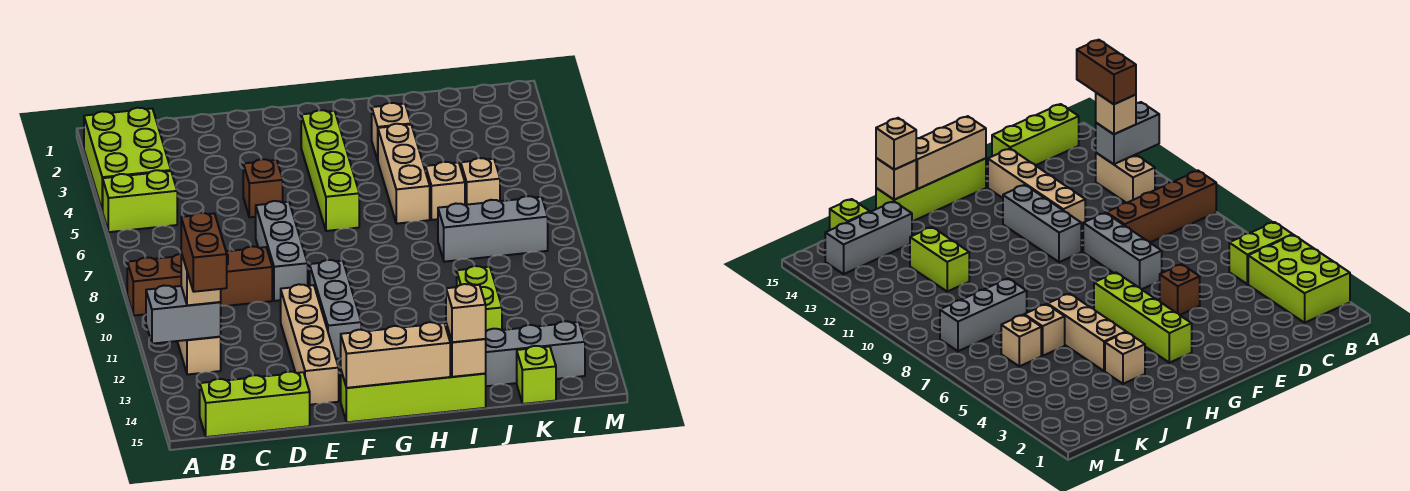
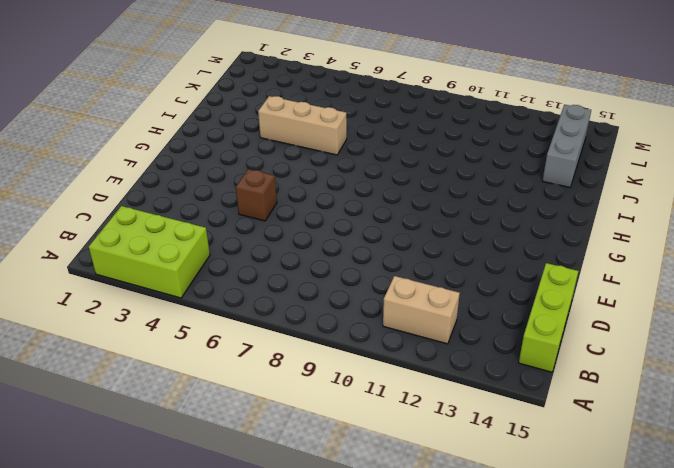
none -> lime 1x2 brick [103,170,177,232]
none -> brown 1x4 brick [127,246,272,316]
none -> grey 1x3 brick [256,201,308,301]

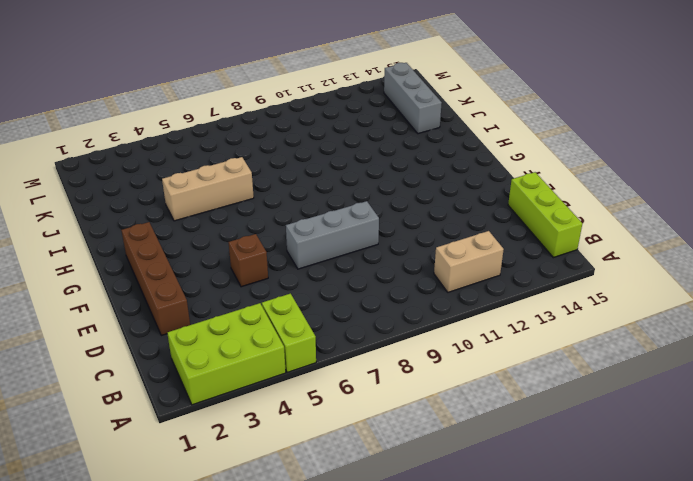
brown 1x4 brick [121,222,190,336] -> brown 1x4 brick moved to [127,246,272,316]
none -> tan 1x4 brick [281,284,339,405]
none -> grey 1x3 brick [310,260,361,359]
none -> lime 1x4 brick [341,371,486,422]

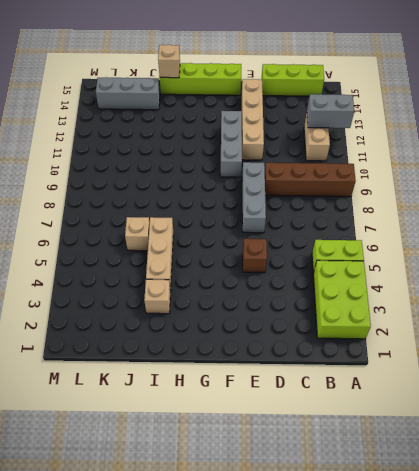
none -> lime 1x4 brick [301,110,359,231]
none -> grey 1x3 brick [438,196,548,262]
none -> lime 1x2 brick [457,266,502,331]

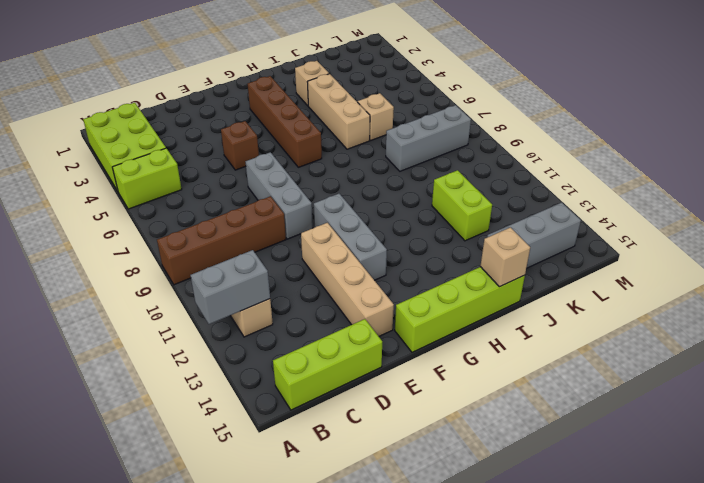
brown 1x4 brick [248,76,322,167] -> lime 1x4 brick [301,110,359,231]
none -> tan 1x1 brick [461,158,500,205]
none -> lime 1x1 brick [517,346,556,404]
none -> tan 1x3 brick [341,322,450,388]

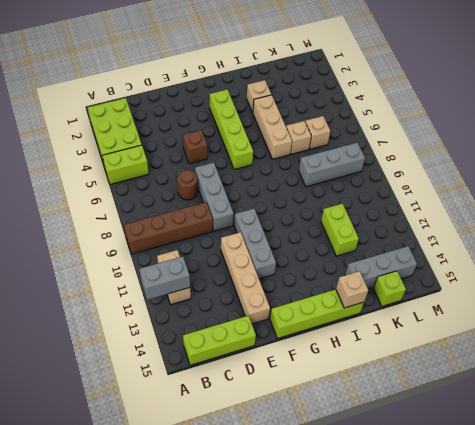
brown 1x1 round brick [177,170,198,200] -> none
none -> tan 1x3 brick [341,322,450,388]
none -> tan 1x1 brick [181,253,221,305]
none -> tan 1x1 brick [446,284,486,342]

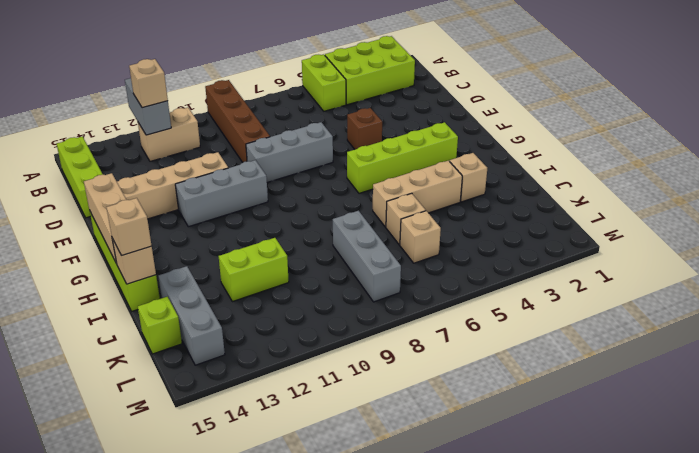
none -> brown 1x2 brick [181,213,227,292]

